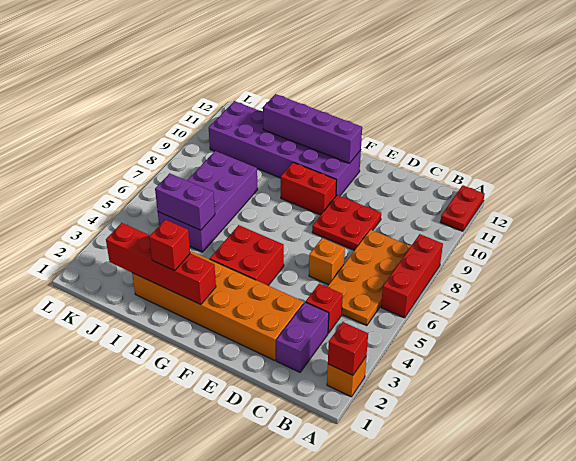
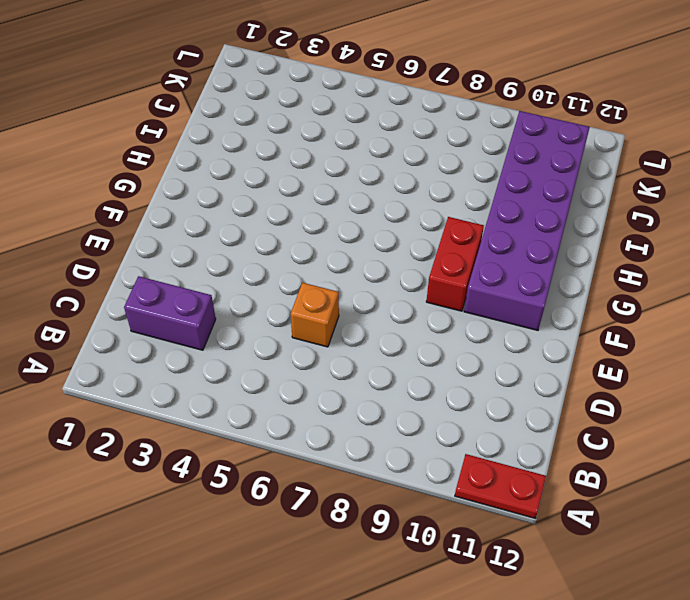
none -> orange 1x1 brick [327,357,366,397]
none -> red 1x3 brick [381,234,443,318]
none -> orange 2x4 plate [327,229,411,326]

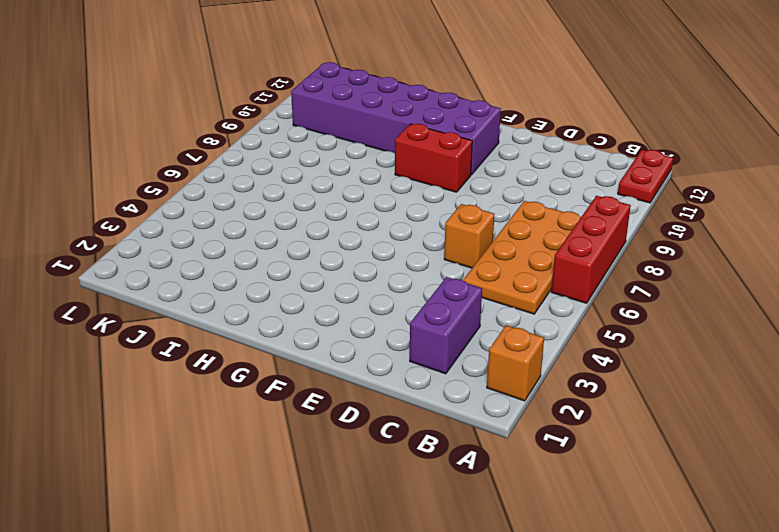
none -> red 1x1 brick [306,284,343,333]
none -> orange 2x6 brick [132,251,304,360]
none -> red 2x2 plate [312,195,381,250]

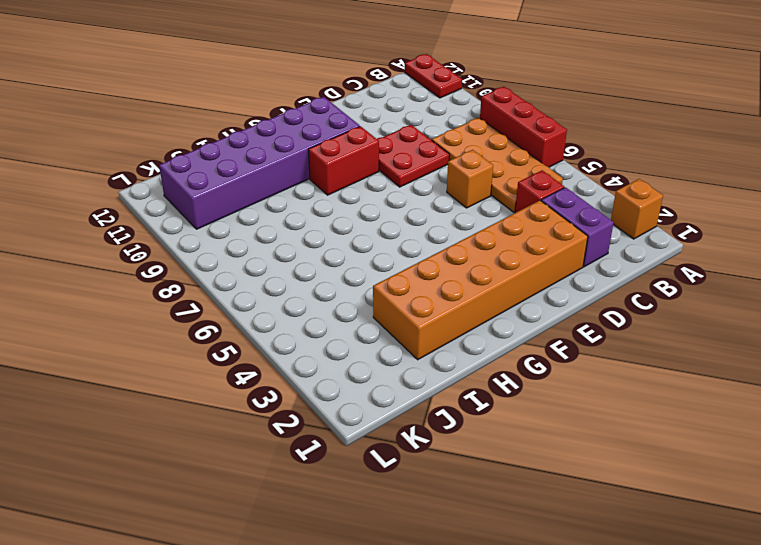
none -> red 2x2 brick [210,225,284,285]
none -> purple 2x4 brick [158,151,258,252]
none -> red 1x1 brick [328,322,368,375]

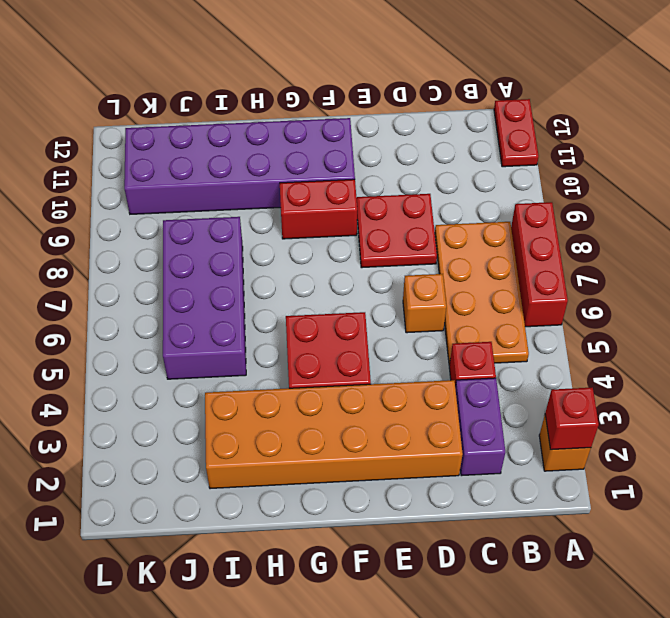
none -> purple 1x4 brick [263,94,362,164]
none -> red 1x4 brick [106,223,216,305]
none -> purple 1x2 brick [155,173,215,230]

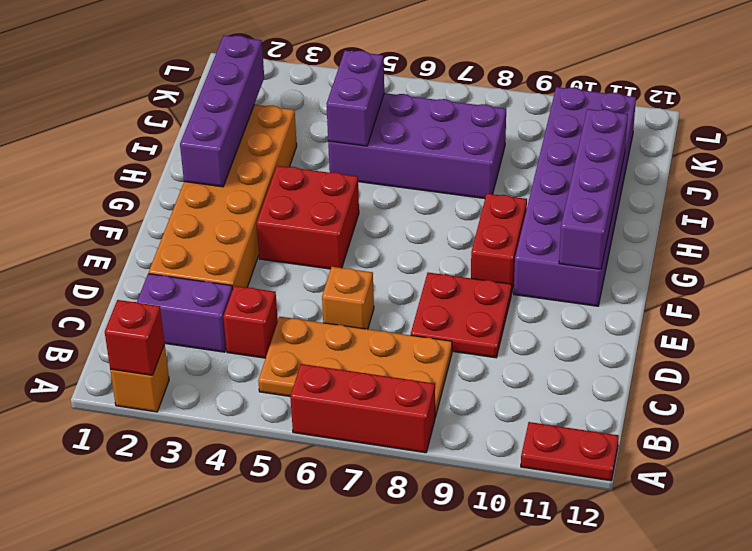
purple 1x4 brick [180,35,264,187] -> red 1x4 brick [106,223,216,305]
none -> red 1x1 brick [149,220,190,271]

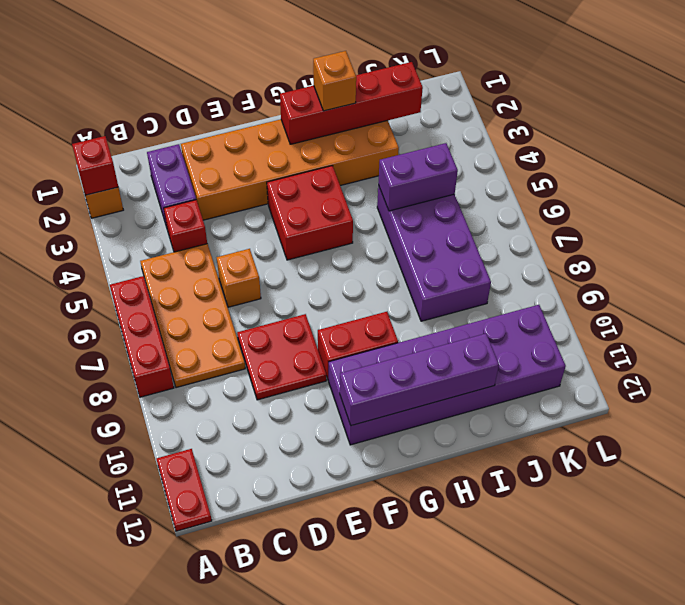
orange 1x1 brick [313,51,356,111] -> red 1x1 brick [149,220,190,271]

